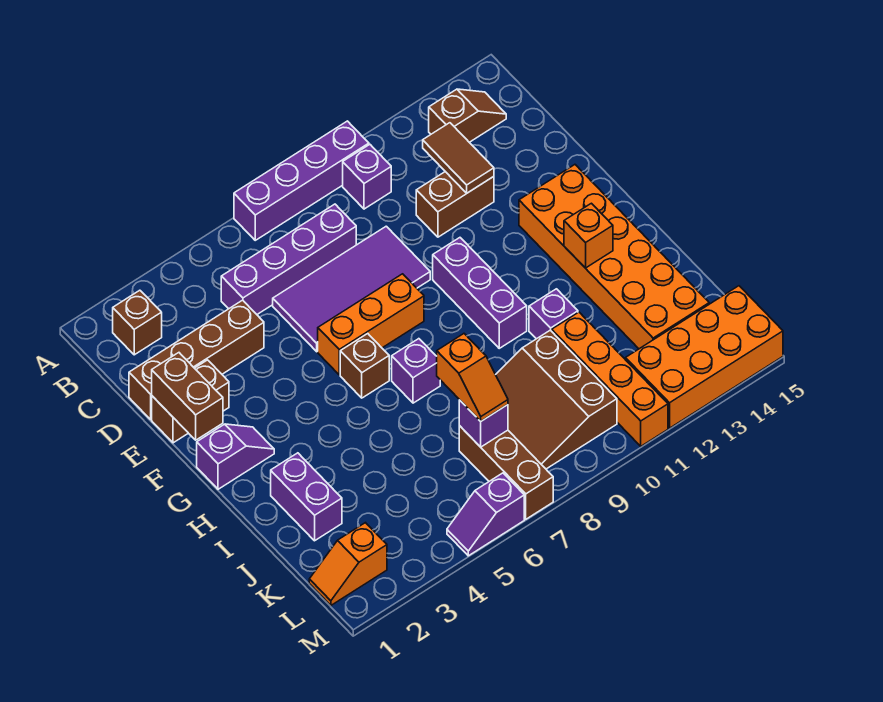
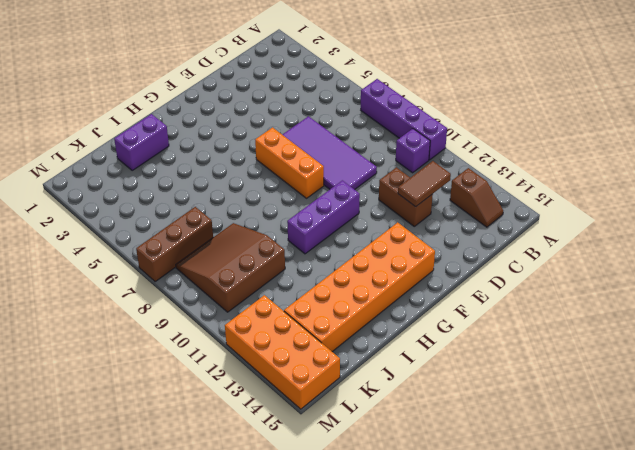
none -> brown 1x1 brick [113,290,162,355]
none -> purple 1x4 brick [221,204,356,314]
none -> brown 1x4 brick [129,300,264,419]

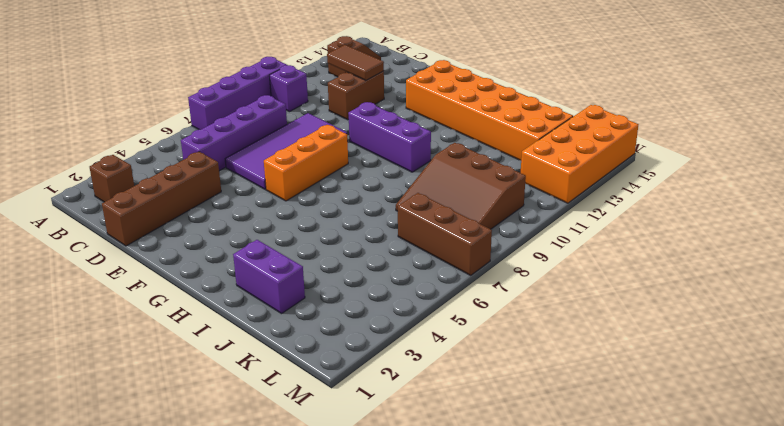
none -> brown 1x2 brick [152,360,229,443]
none -> purple 1x2 slope [197,424,274,489]
none -> brown 1x1 brick [340,334,389,398]

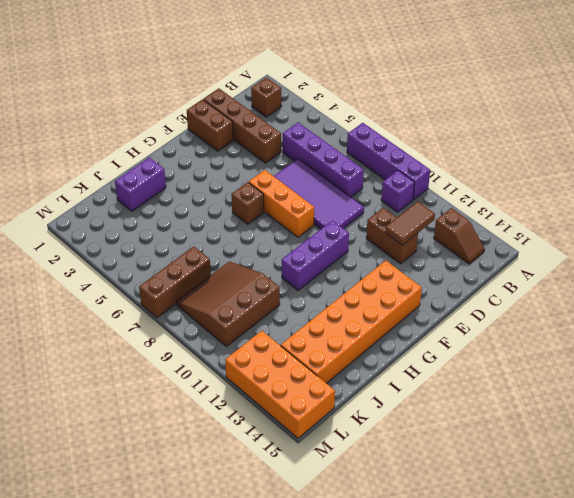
none -> purple 1x2 slope [197,424,274,489]
none -> purple 1x1 brick [392,339,440,403]
none -> purple 1x1 brick [529,289,578,339]

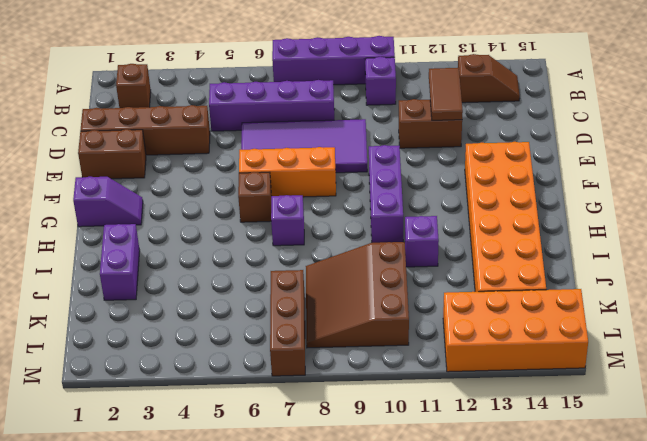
none -> orange 1x4 brick [552,312,668,446]
none -> orange 1x2 slope [309,523,387,605]
none -> purple 1x2 slope [447,473,524,556]

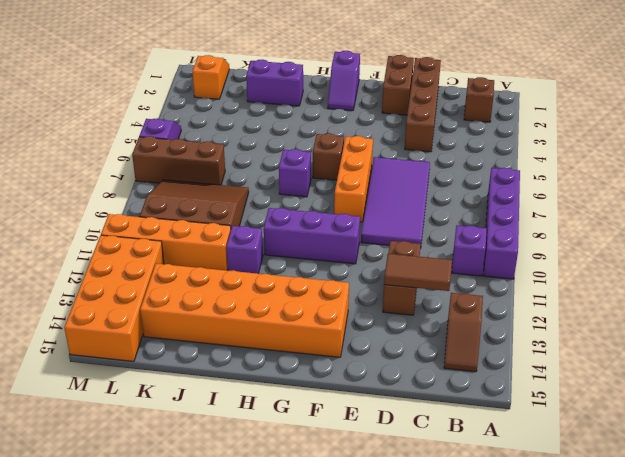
none -> purple 1x4 brick [221,204,356,314]
none -> brown 1x2 brick [152,353,223,440]
none -> orange 1x1 brick [564,203,613,268]

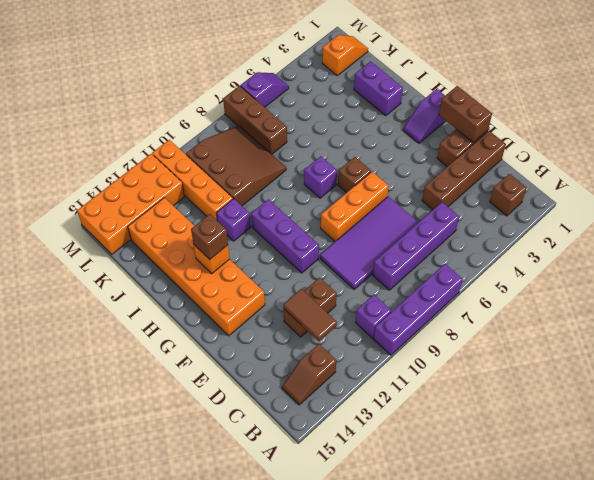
brown 1x1 brick [191,214,228,259] -> none
none -> purple 1x1 brick [459,400,508,447]
none -> orange 1x2 slope [437,334,508,421]

